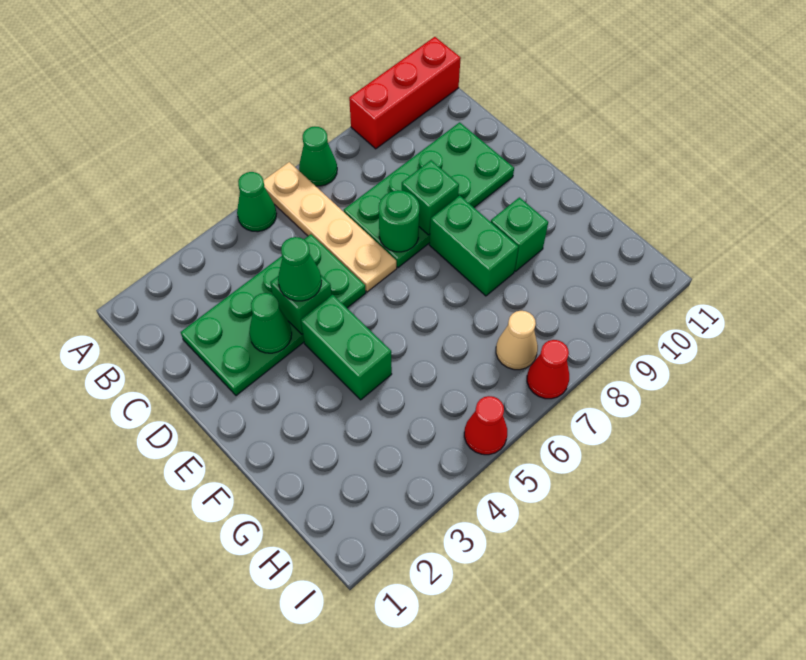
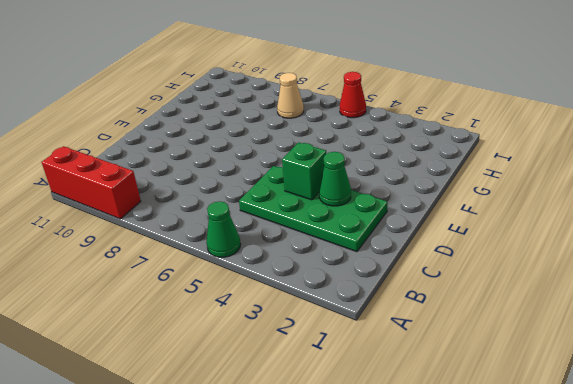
none -> tan 1x4 plate [263,162,397,292]
none -> green 1x1 cone [299,126,337,186]
none -> green 2x4 plate [344,122,514,268]

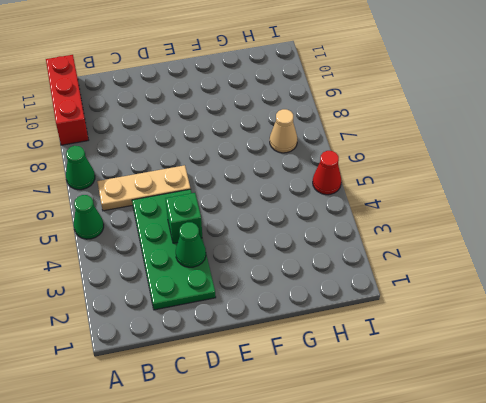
tan 1x3 plate [97,165,191,211] -> tan 1x4 plate [263,162,397,292]
none -> green 2x4 plate [344,122,514,268]
none -> green 1x2 brick [301,295,392,400]
none -> green 1x2 brick [429,195,518,296]

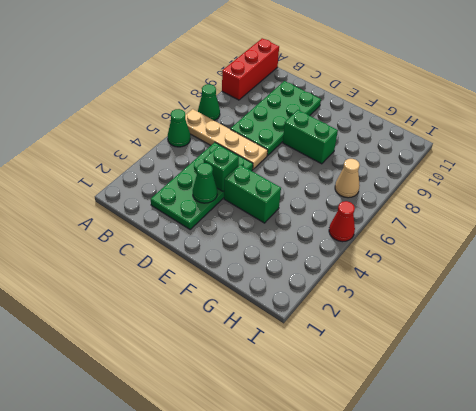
none -> green 1x1 brick [491,197,548,271]
none -> red 1x1 cone [527,340,569,399]
none -> green 1x1 round brick [379,190,419,252]

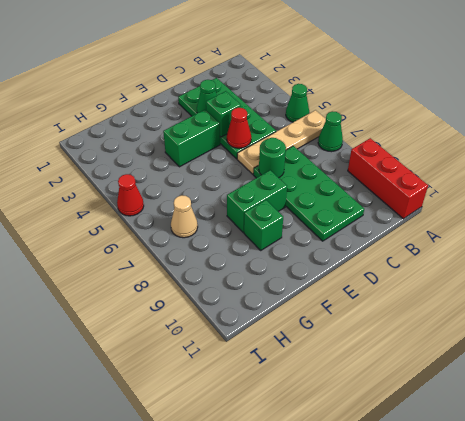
red 1x1 cone [227,108,251,148] -> red 1x1 cone moved to [527,340,569,399]
none -> green 1x1 brick [402,160,459,235]
none -> green 1x1 cone [278,237,322,301]

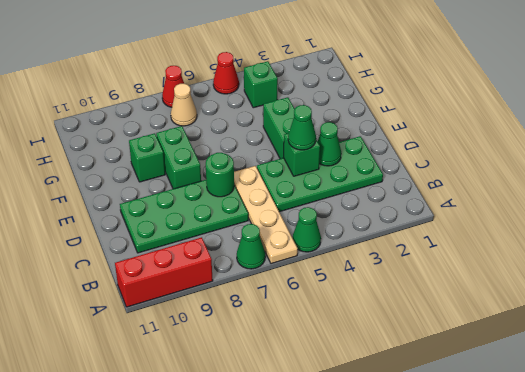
green 1x1 brick [244,61,278,108] -> green 1x1 brick moved to [402,160,459,235]

